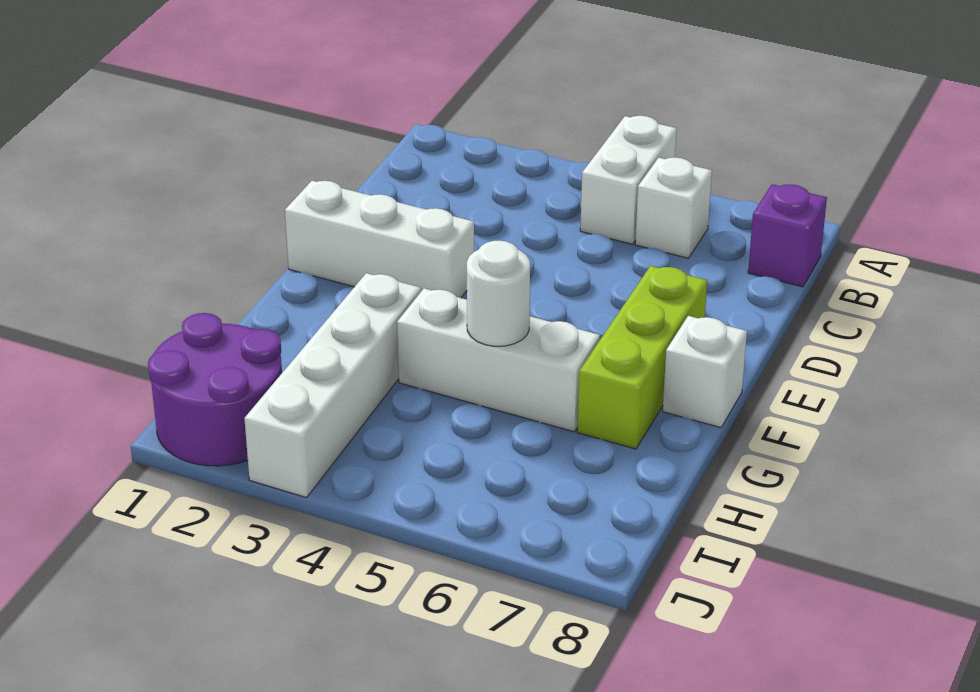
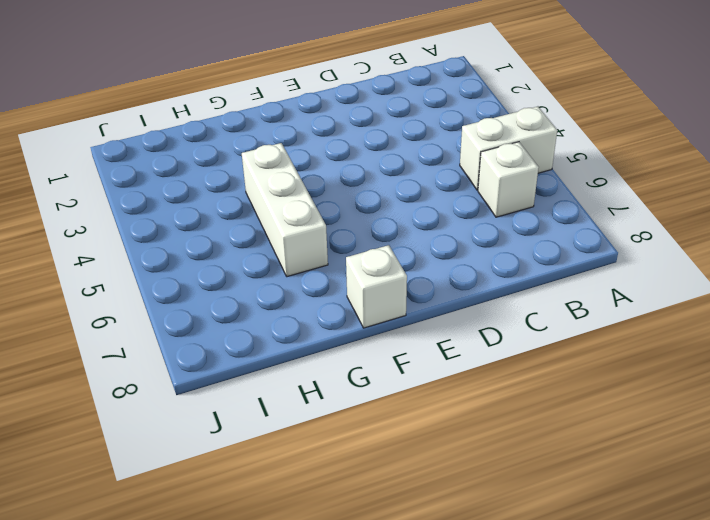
none -> purple 1x1 brick [748,184,827,287]
none -> white 1x3 brick [285,181,474,298]

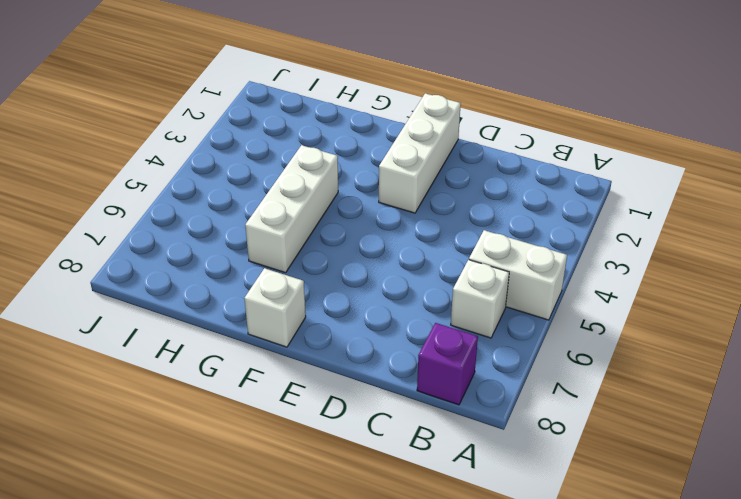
none -> lime 1x3 brick [577,266,707,449]
none -> white 1x4 brick [244,273,421,498]

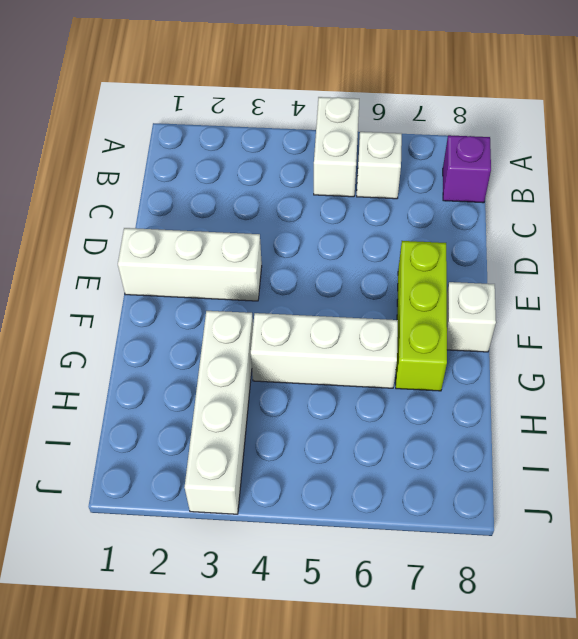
none -> purple 2x2 round brick [148,313,282,466]
none -> white 1x1 round brick [467,240,530,346]

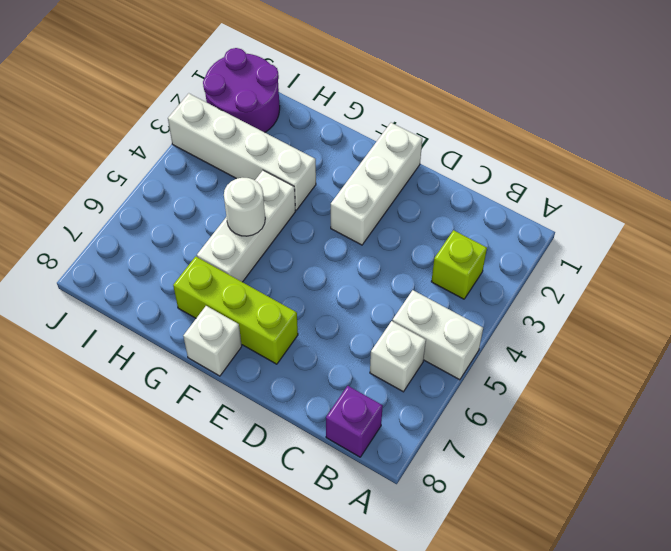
lime 1x1 brick [431,230,487,299] -> none

